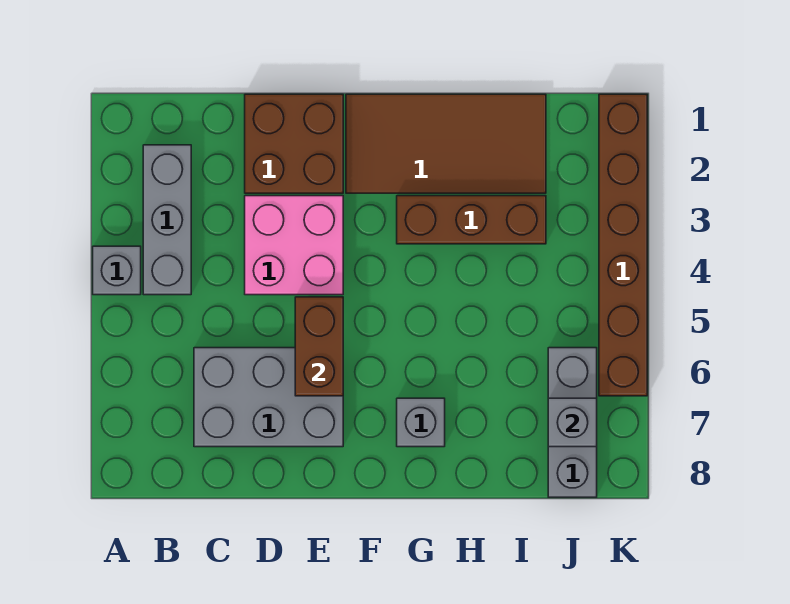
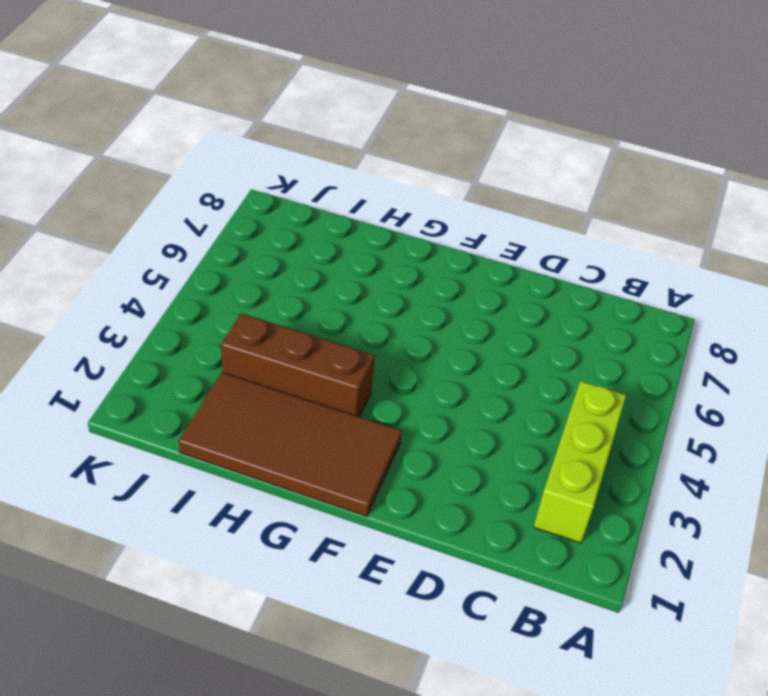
lime 1x3 brick [534,381,626,543] -> grey 1x3 brick [143,145,191,295]
none -> grey 1x1 brick [93,246,141,295]
none -> grey 2x3 brick [194,348,343,447]
none -> brown 2x2 brick [245,94,343,193]

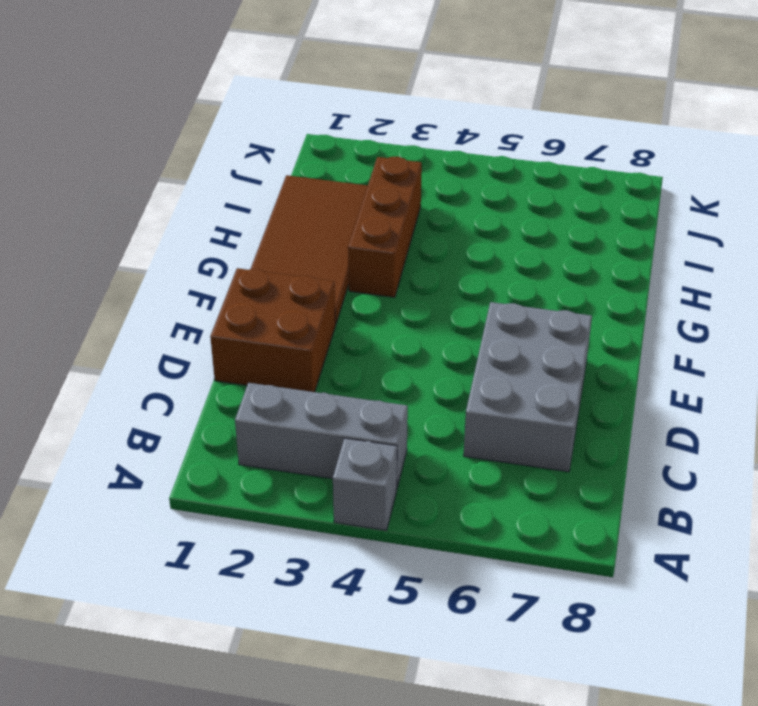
none -> pink 2x2 brick [245,196,343,295]
none -> grey 1x1 brick [397,398,445,447]
none -> grey 1x3 brick [548,348,597,497]

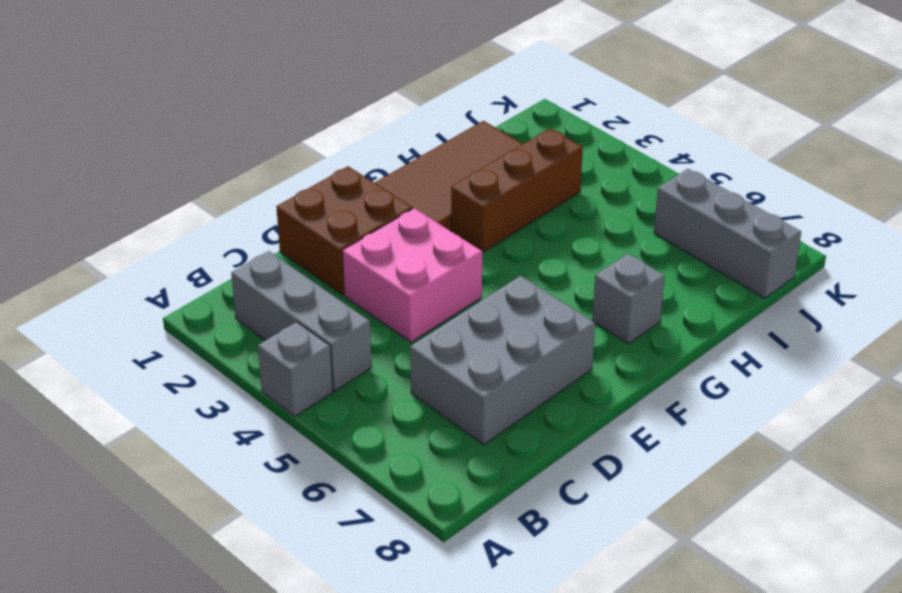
none -> brown 1x6 brick [599,94,647,396]
none -> brown 1x2 brick [295,297,343,396]
none -> grey 1x1 brick [548,398,597,447]

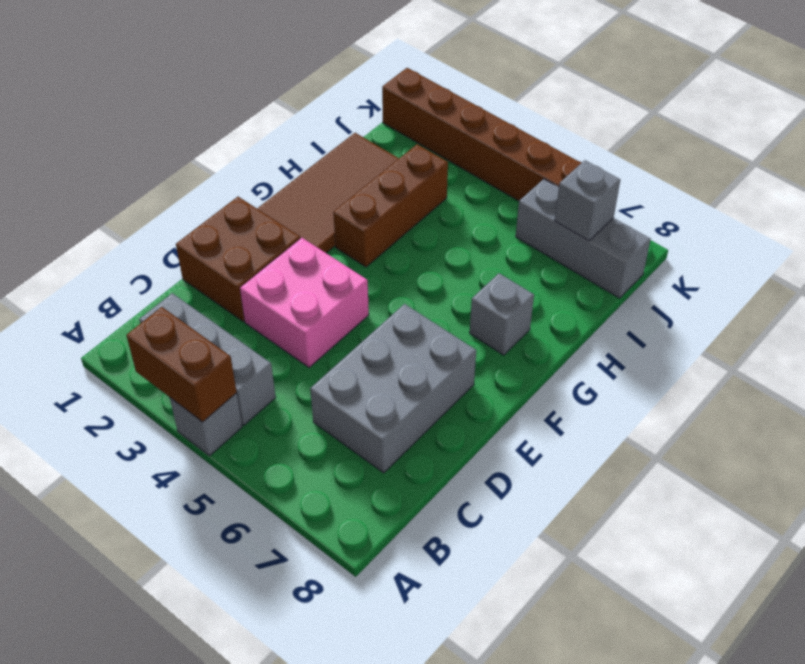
brown 1x2 brick [126,307,237,422] -> brown 1x2 brick moved to [295,297,343,396]

